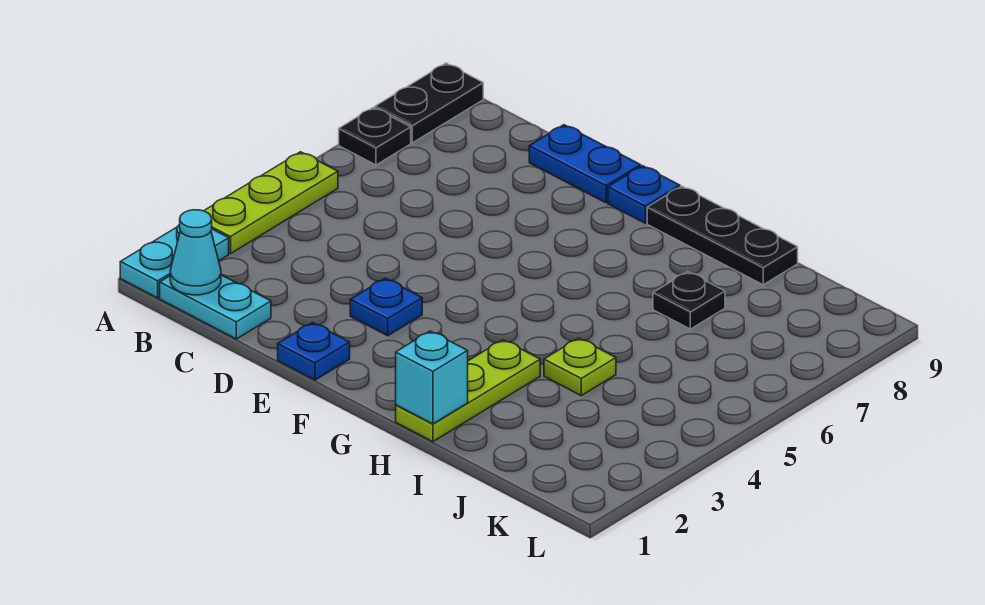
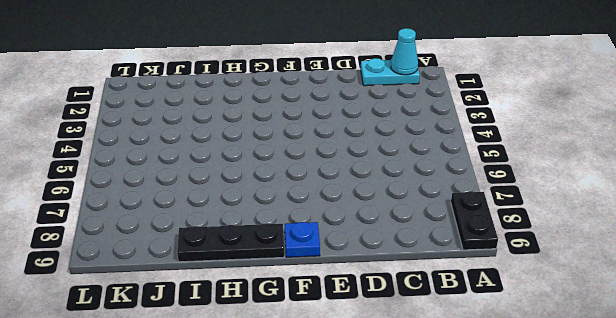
none -> cyan 1x2 plate [120,224,229,298]
none -> lime 1x3 plate [204,152,338,254]
none -> black 1x1 plate [339,108,411,165]

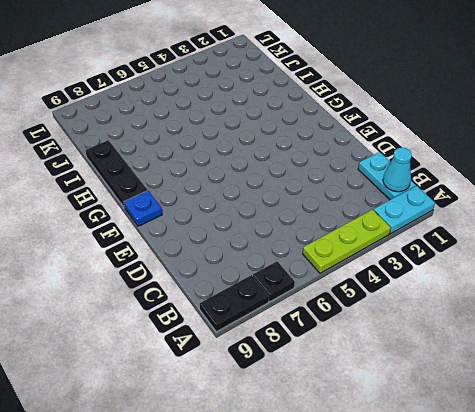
none -> blue 1x2 plate [529,125,641,203]
none -> blue 1x1 plate [278,323,350,380]
none -> blue 1x1 plate [350,278,422,336]

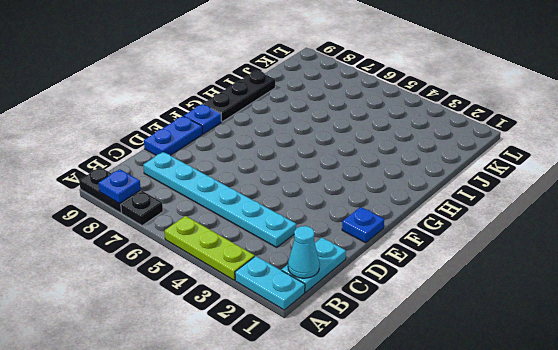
blue 1x1 plate [99,169,141,204] -> blue 1x1 plate moved to [350,278,422,336]
cyan 1x6 plate [143,152,296,247] -> none
none -> lime 1x3 plate [396,340,540,442]
none -> lime 1x1 plate [544,338,616,396]
none -> black 1x1 plate [653,272,725,329]

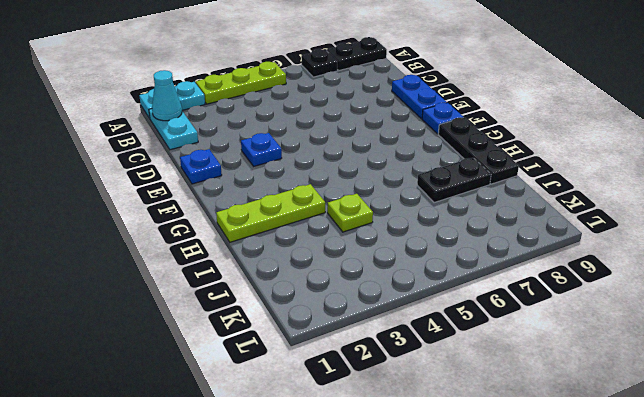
black 1x2 plate [417,158,491,203] -> black 1x1 plate [653,272,725,329]
none -> cyan 1x1 brick [396,331,468,424]

